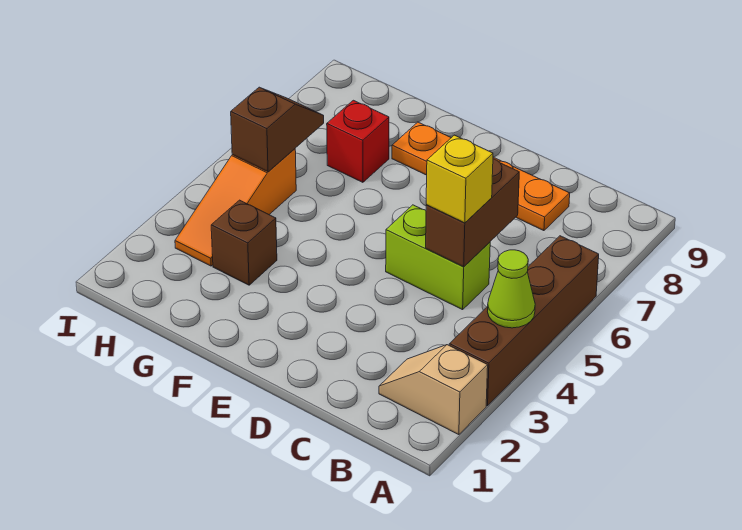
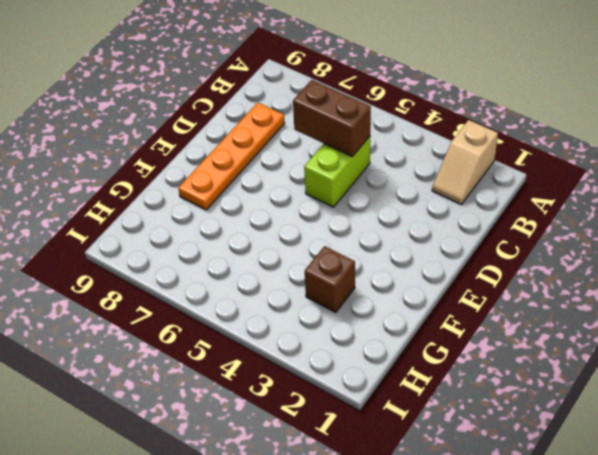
none -> brown 1x4 brick [449,236,599,406]
none -> red 1x1 brick [327,100,389,182]

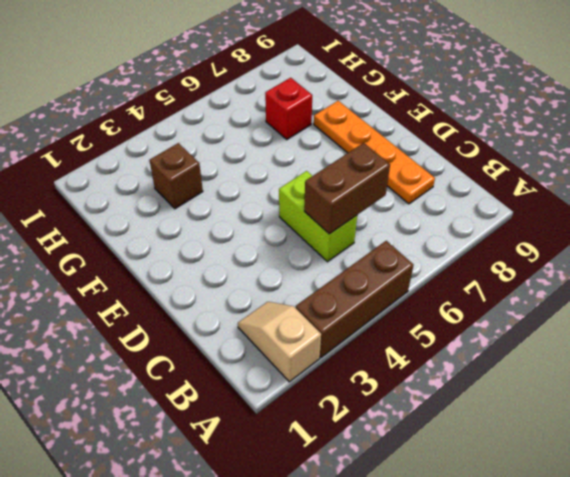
brown 1x3 brick [296,241,414,358] -> brown 1x4 brick [449,236,599,406]
none -> orange 1x3 slope [175,149,296,266]
none -> lime 1x1 cone [487,250,535,328]

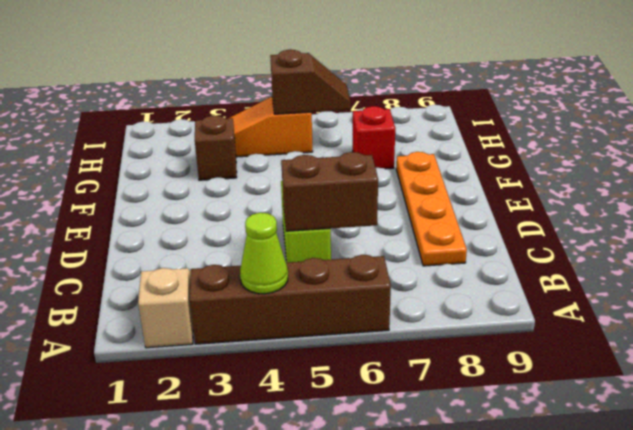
none -> yellow 1x1 brick [426,135,493,223]

